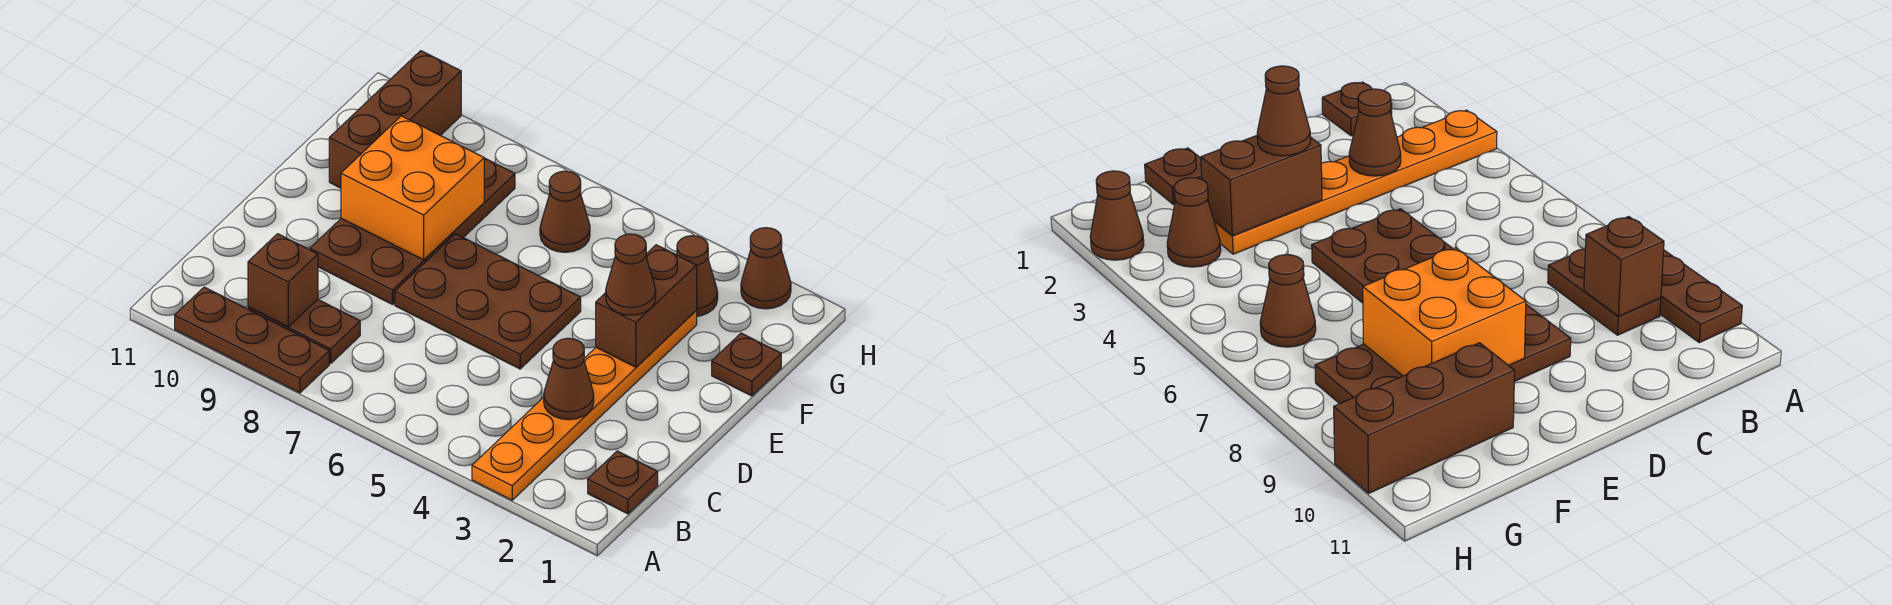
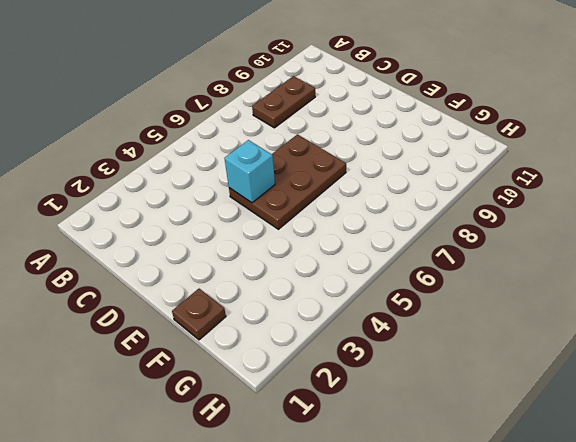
cyan 1x1 brick [224,140,275,203] -> none
none -> orange 1x6 plate [472,311,697,500]
none -> brown 1x3 plate [175,287,329,393]
none -> brown 1x1 plate [588,451,658,514]

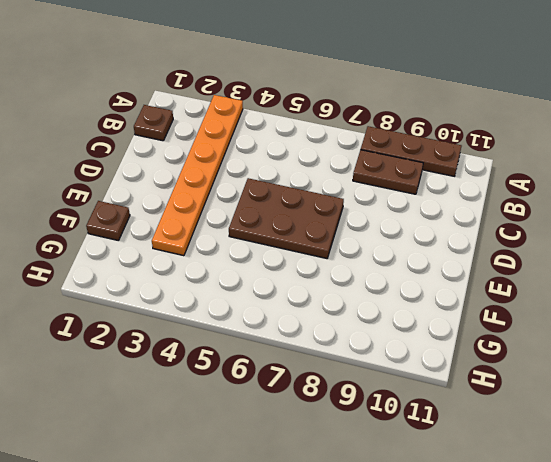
none -> brown 2x4 plate [310,158,515,304]
none -> brown 1x3 brick [329,51,461,188]
none -> brown 1x1 cone [677,236,718,316]

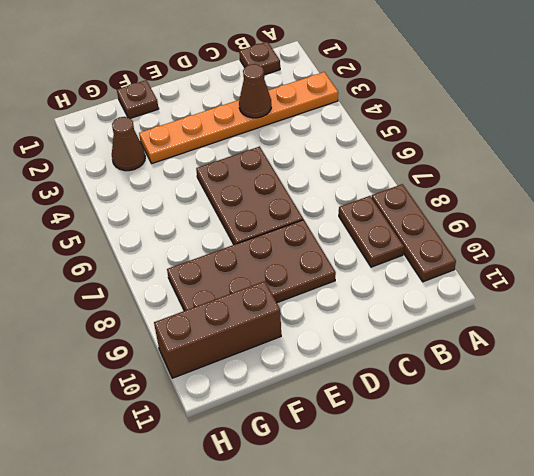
none -> brown 1x1 cone [540,171,590,252]
none -> brown 1x1 cone [741,228,791,309]
none -> brown 1x1 brick [248,234,318,327]

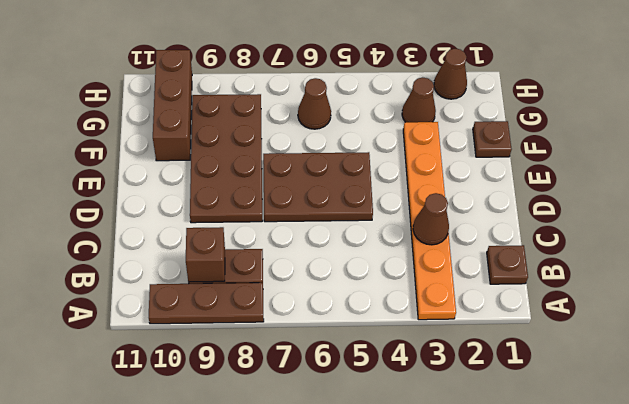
none -> brown 1x2 brick [596,245,697,367]
none -> orange 2x2 brick [341,116,484,260]
none -> brown 1x1 cone [606,234,656,315]

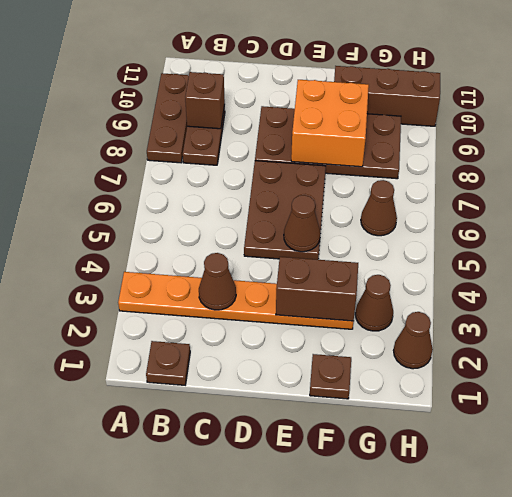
brown 1x1 cone [284,195,320,252] -> brown 1x1 cone moved to [606,234,656,315]

